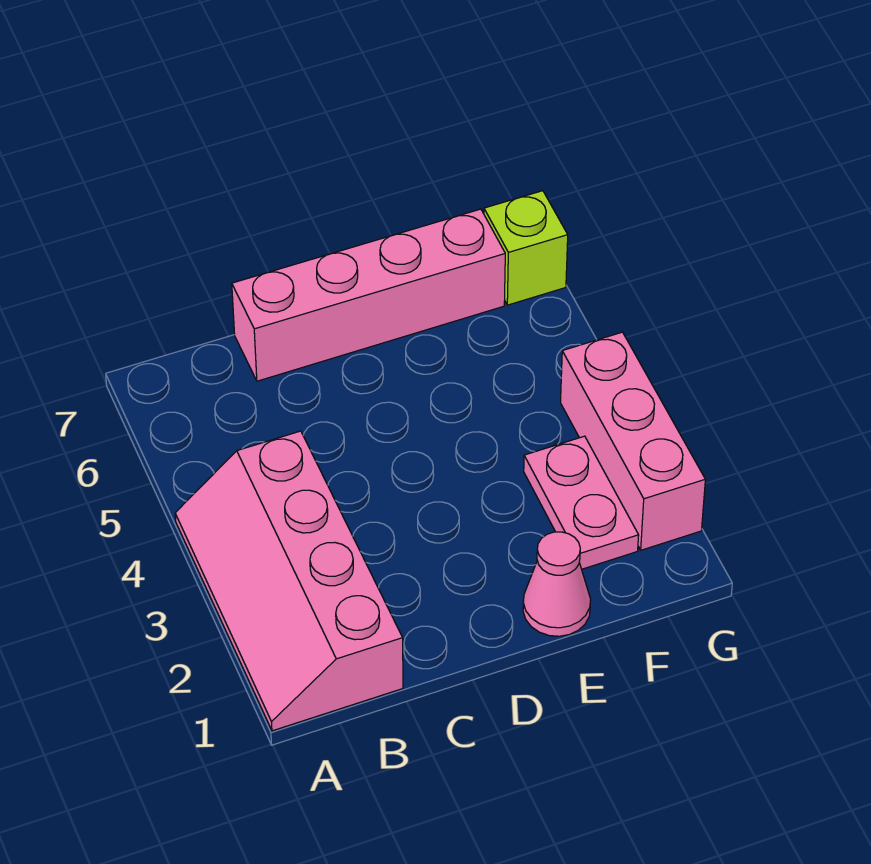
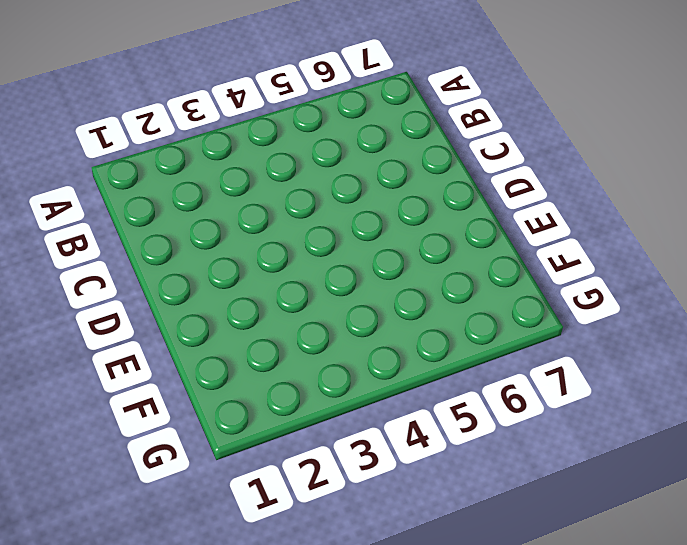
none -> pink 2x4 slope [175,431,403,731]
none -> pink 1x4 brick [232,209,505,381]

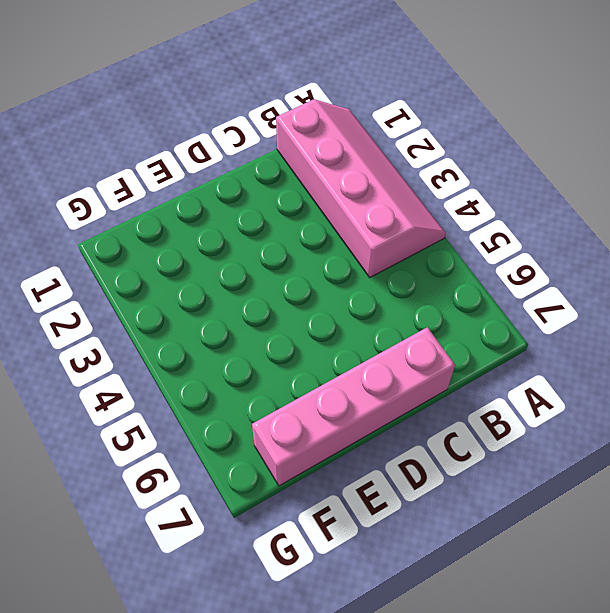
none -> pink 1x1 cone [523,532,591,636]
none -> pink 1x2 plate [524,436,639,569]

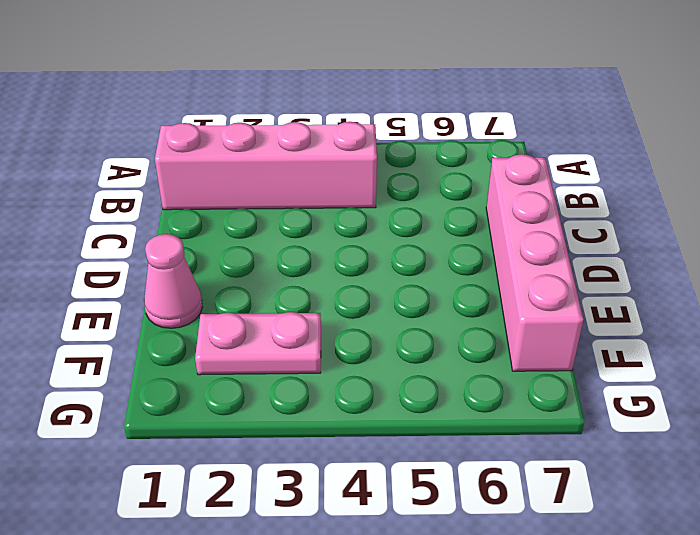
none -> pink 1x3 brick [561,332,705,550]
none -> lime 1x1 brick [484,191,568,305]

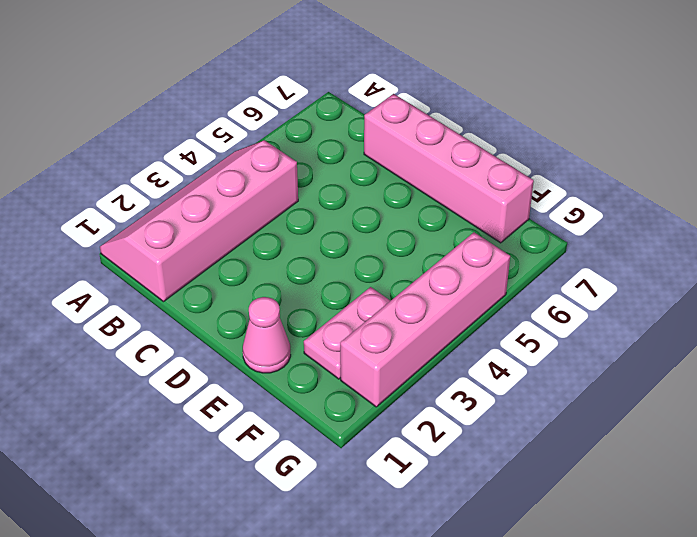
pink 1x4 brick [340,232,510,407] -> pink 1x3 brick [561,332,705,550]
none -> lime 1x1 brick [484,191,568,305]

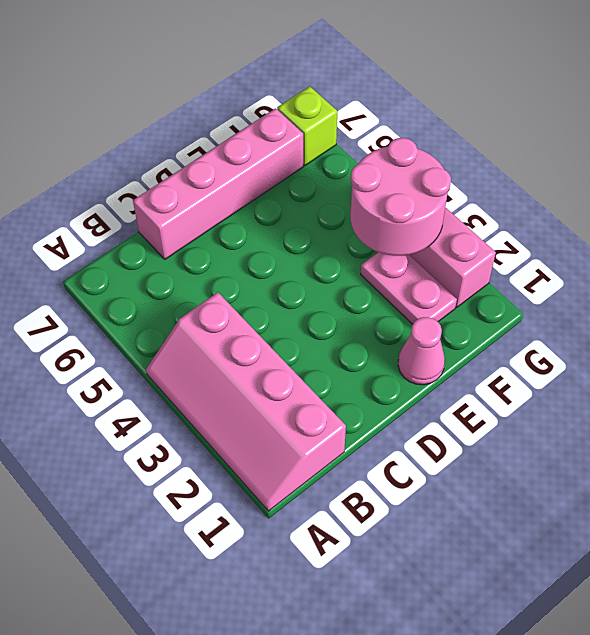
pink 2x2 round brick [350,138,451,256] -> none

